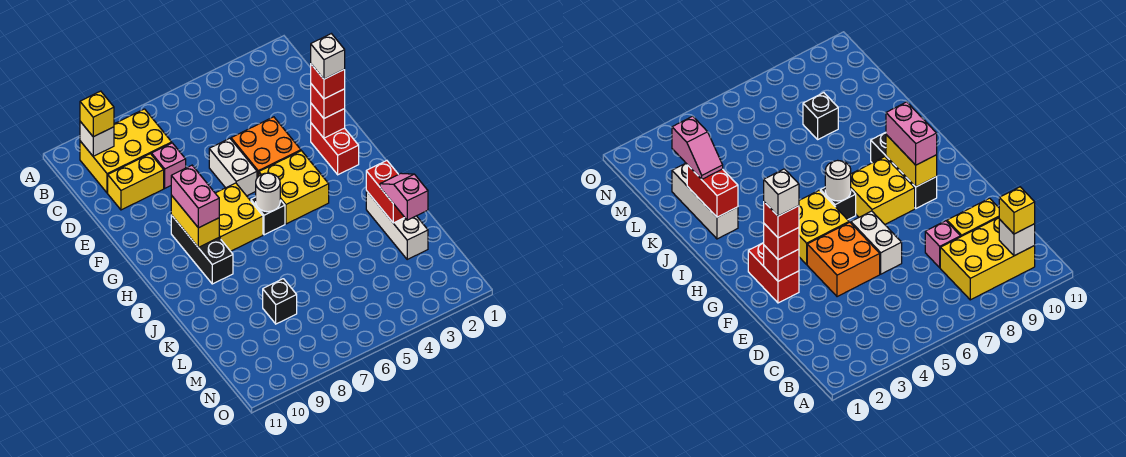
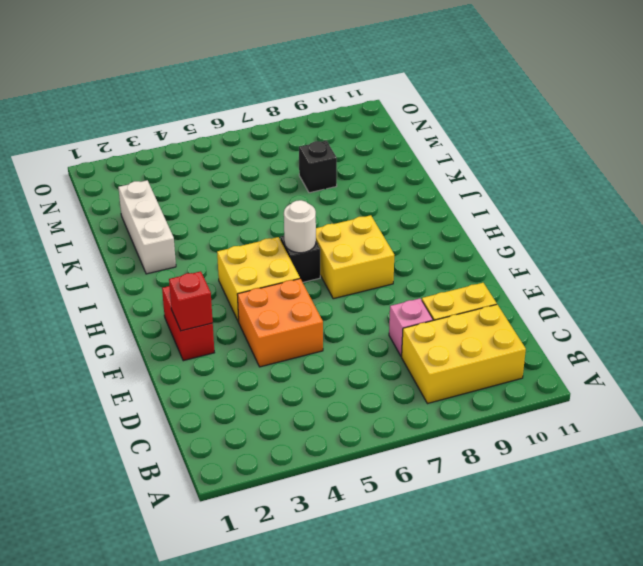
none -> white 1x2 brick [209,138,257,196]
none -> black 1x3 brick [171,215,233,284]
none -> white 1x1 brick [80,121,114,156]

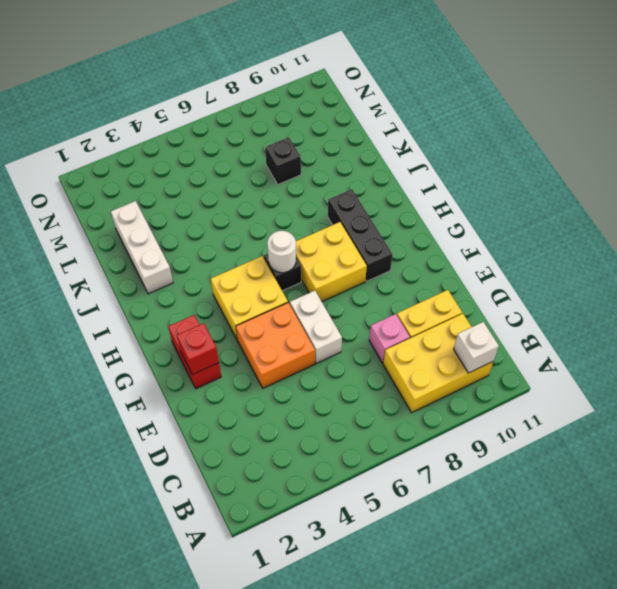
none -> yellow 1x2 brick [171,195,219,248]
none -> red 1x2 brick [366,160,405,223]
none -> yellow 1x1 brick [80,91,114,137]

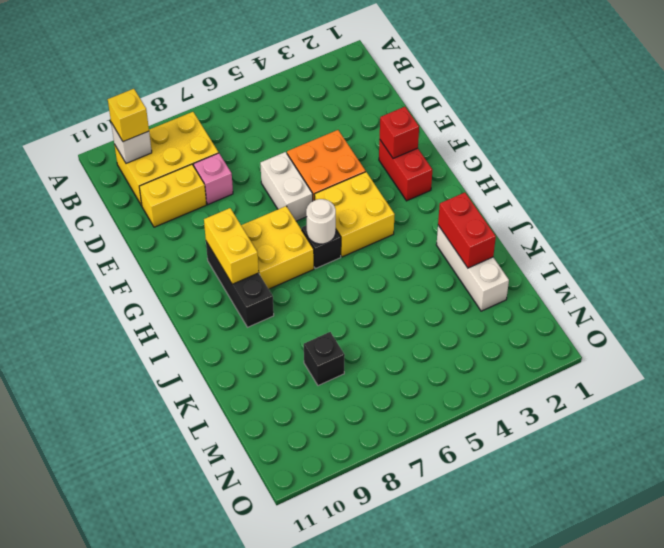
none -> red 1x1 brick [311,84,345,118]
none -> pink 1x2 brick [171,165,219,228]
none -> pink 1x2 slope [380,173,428,220]

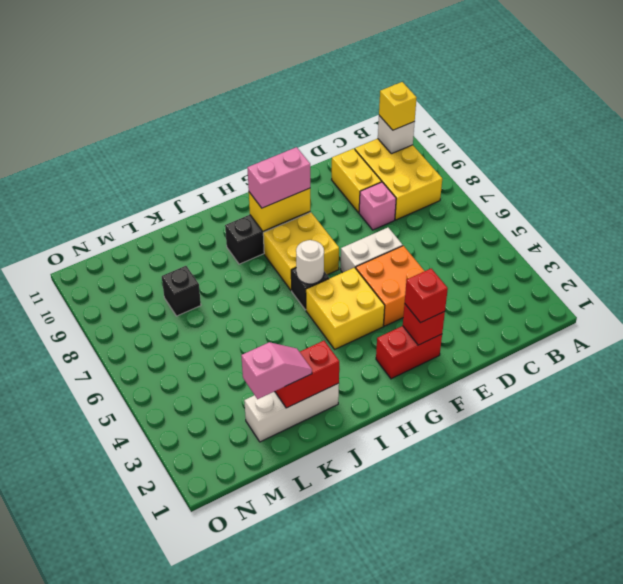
none -> red 1x1 brick [311,64,345,99]
none -> white 1x1 brick [311,34,345,79]

